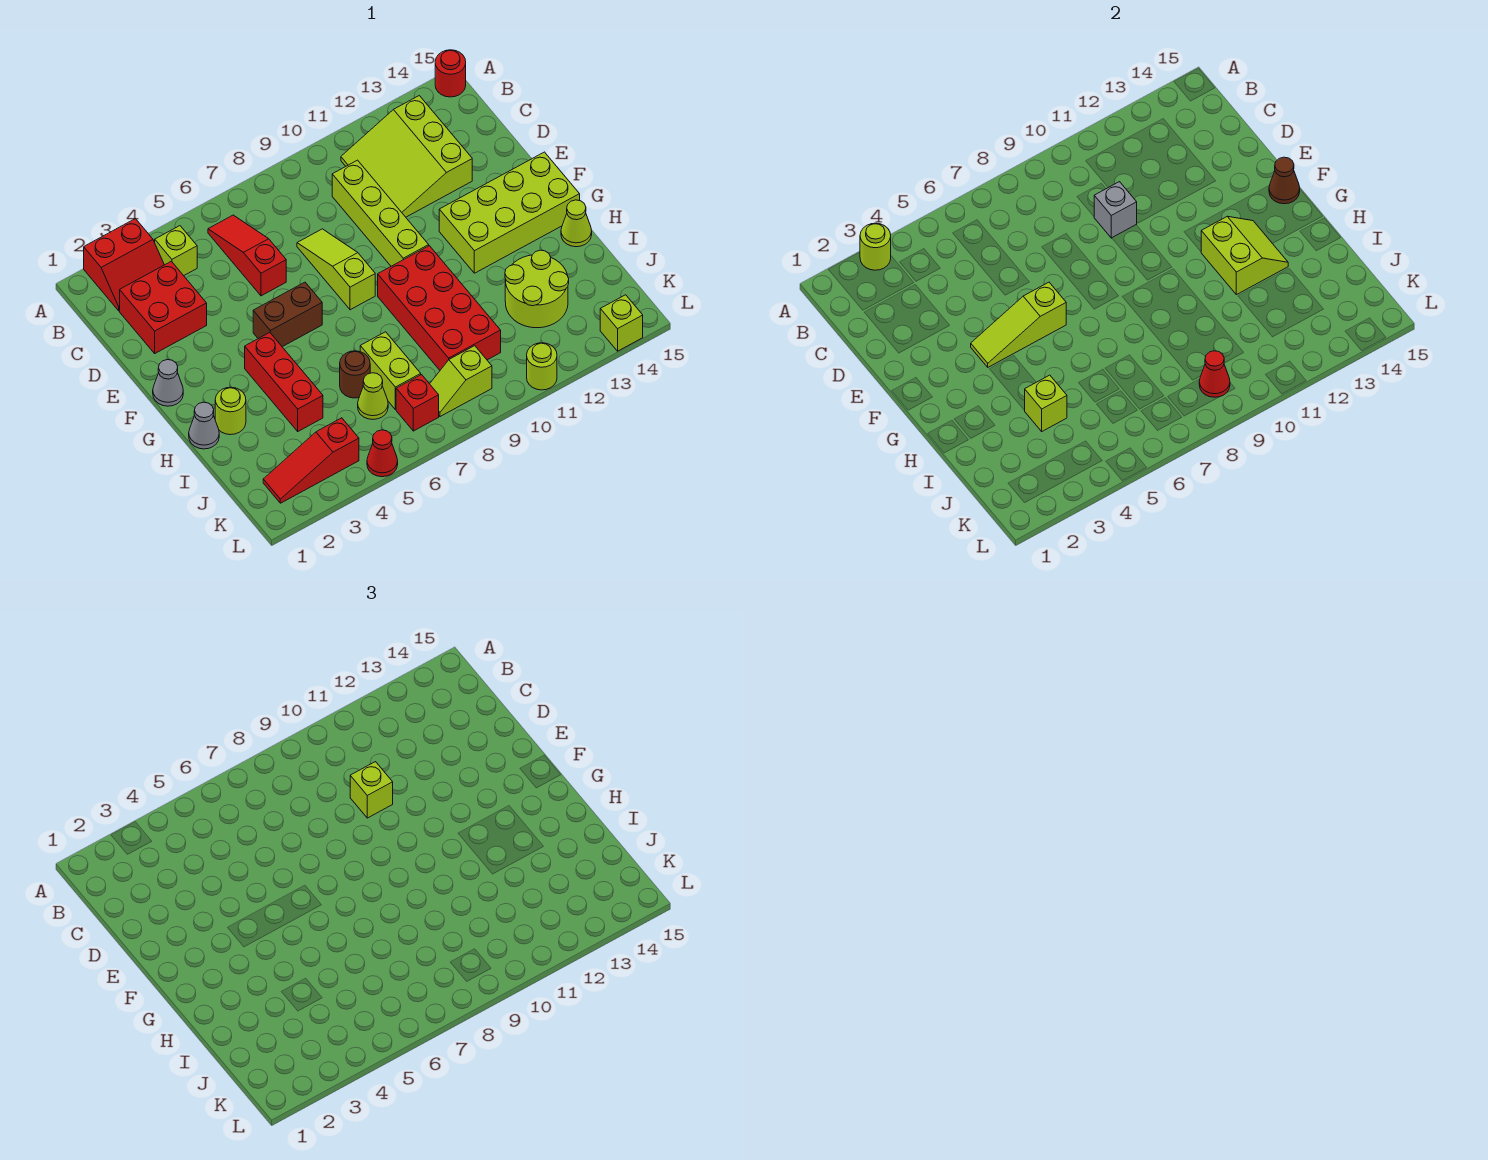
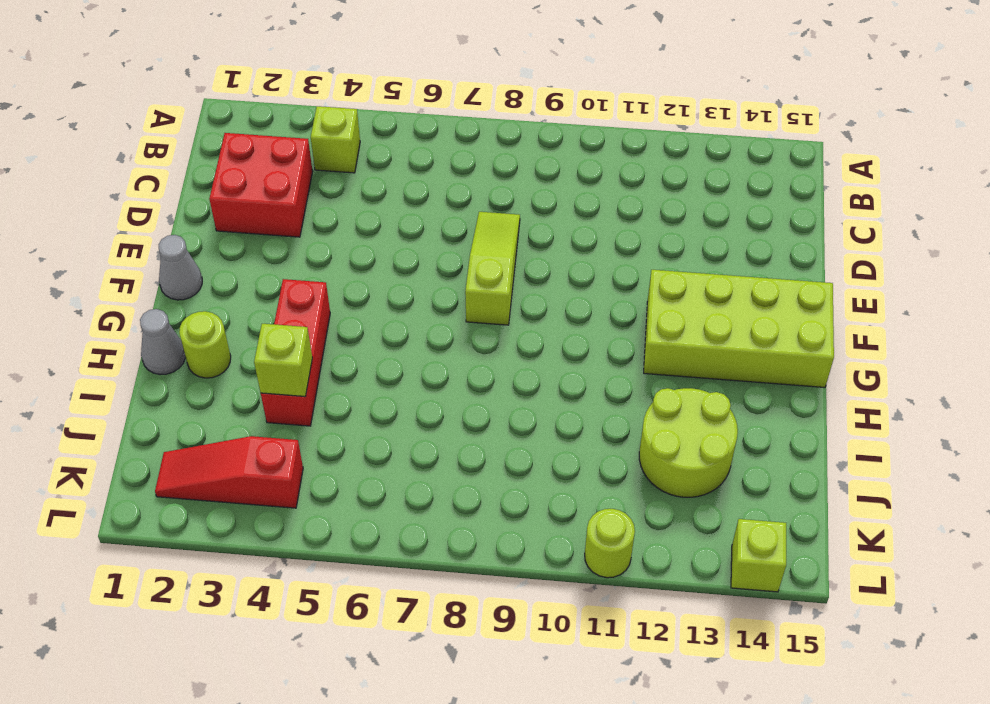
none -> red 2x2 slope [84,219,164,311]
none -> red 1x1 round brick [435,50,466,97]
none -> red 1x3 slope [208,215,286,296]
none -> lime 3x3 slope [341,96,472,217]

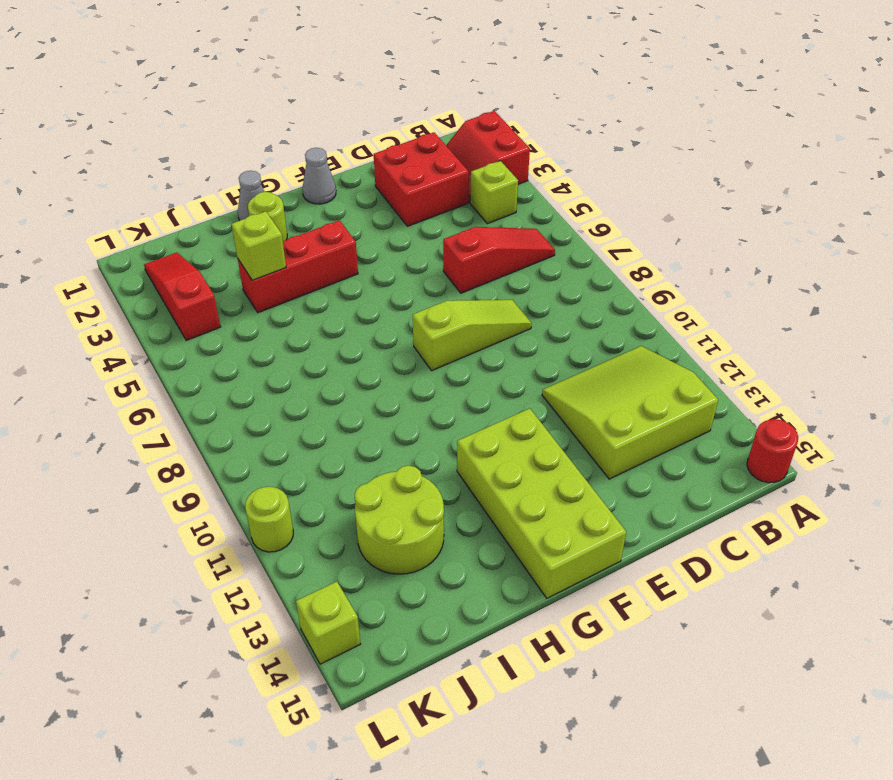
none -> lime 1x4 brick [332,160,429,266]
none -> brown 1x2 brick [253,282,322,347]
none -> red 2x4 brick [378,246,501,370]
none -> lime 1x1 cone [561,200,592,247]

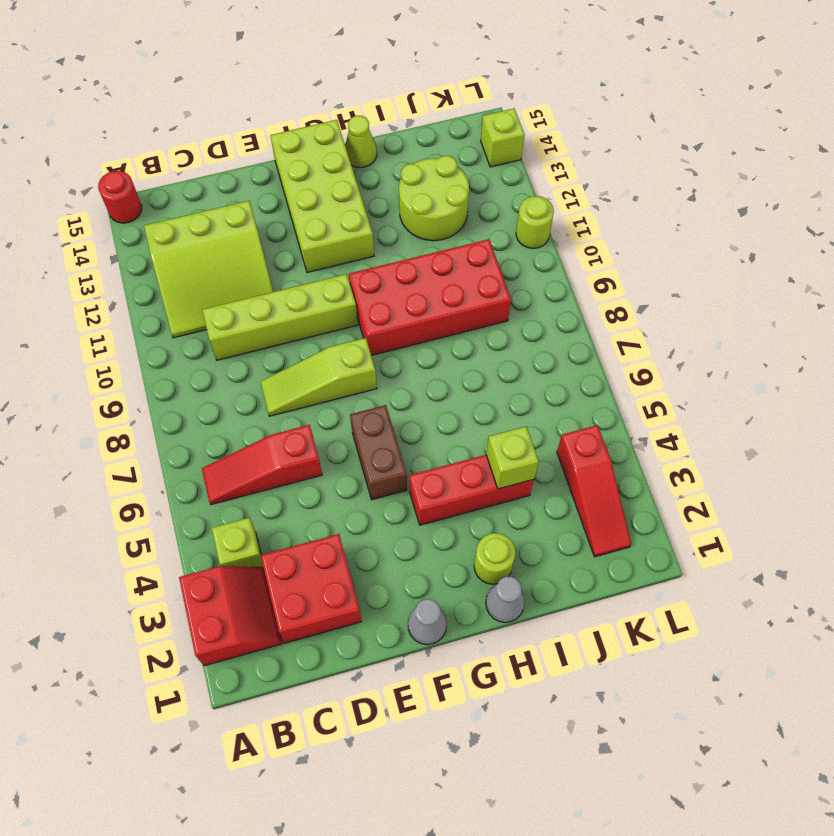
none -> brown 1x1 round brick [340,351,370,398]
none -> lime 1x2 brick [360,332,421,410]
none -> lime 1x1 cone [358,373,388,419]
none -> red 1x1 brick [396,375,439,431]

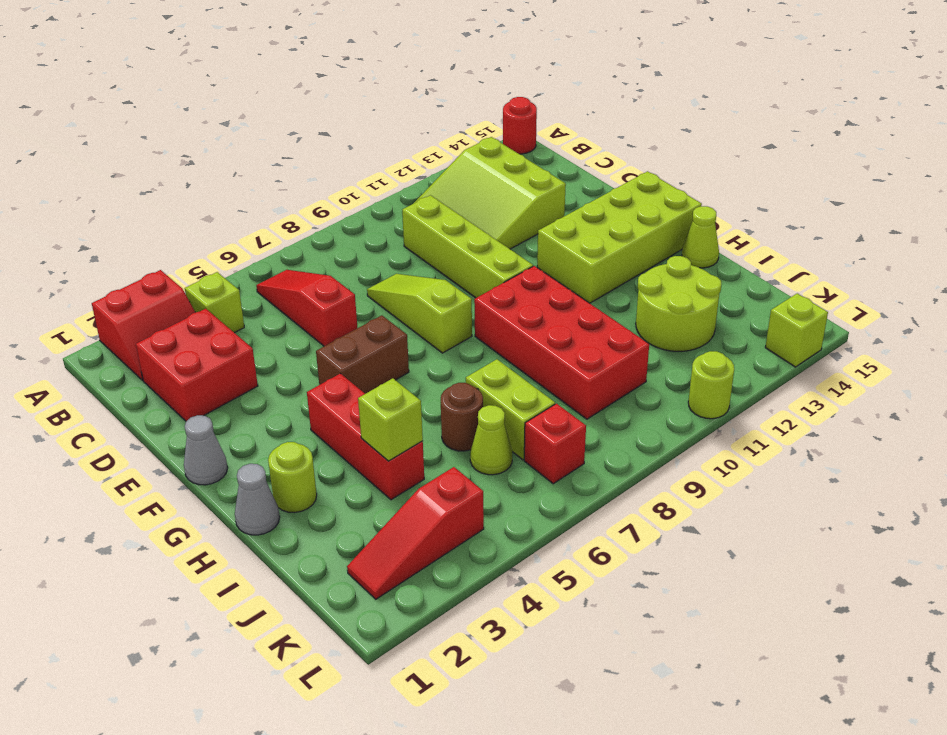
none -> lime 1x2 slope [430,346,492,417]
none -> red 1x1 cone [367,430,398,477]
none -> lime 1x1 round brick [860,223,891,270]
none -> grey 1x1 brick [1094,182,1137,238]

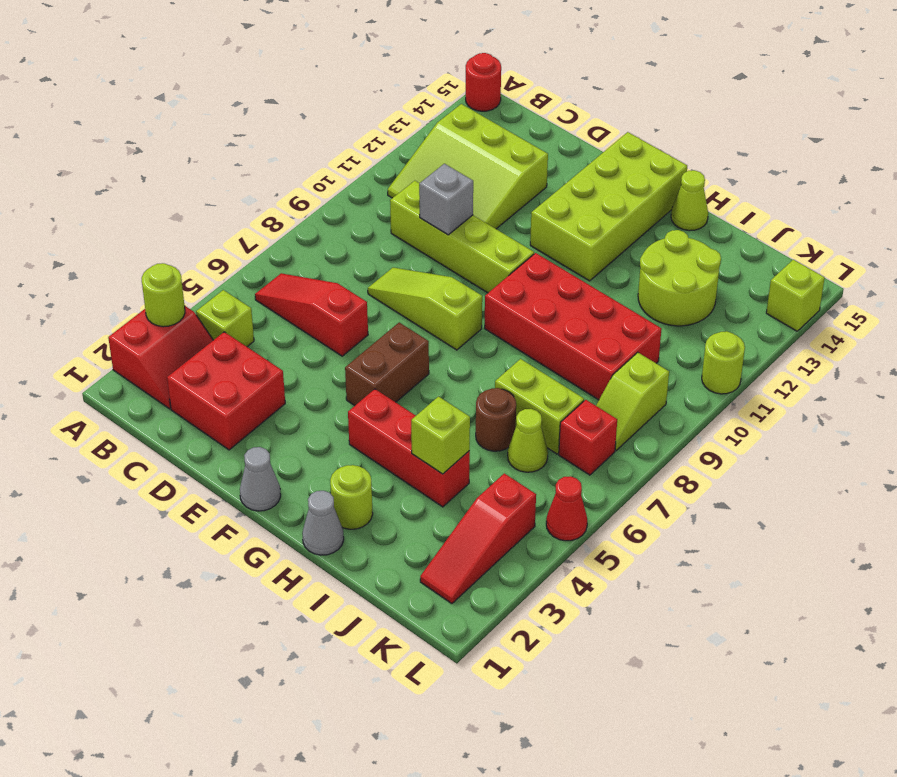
none -> lime 1x3 slope [971,282,1066,367]
none -> brown 1x1 cone [1269,157,1300,204]
none -> lime 2x2 slope [1201,216,1288,295]
none -> red 1x1 cone [1199,351,1230,397]

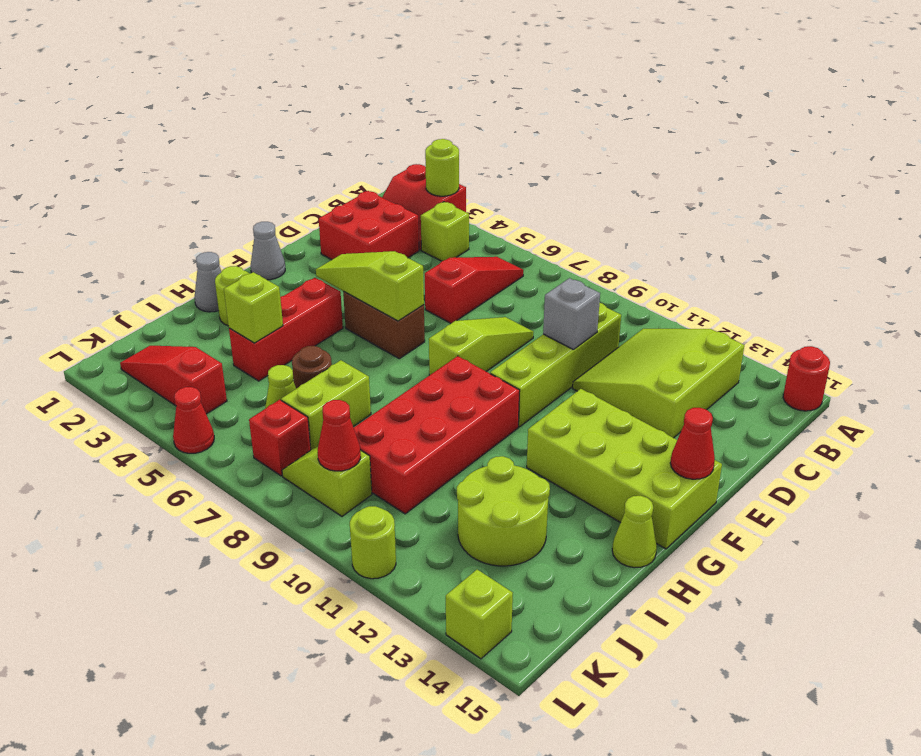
red 1x1 cone [670,408,715,479] -> brown 1x1 cone [1269,157,1300,204]
none -> lime 2x2 slope [1201,216,1288,295]
none -> lime 1x1 brick [350,762,393,818]

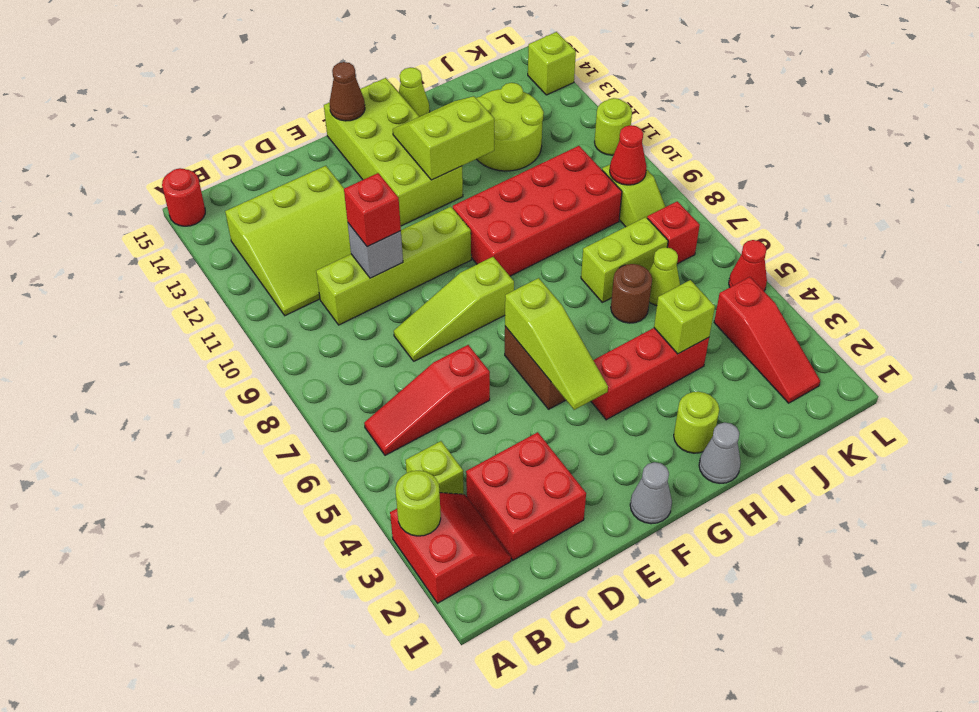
red 1x1 brick [344,173,401,247] -> lime 1x1 brick [350,762,393,818]

